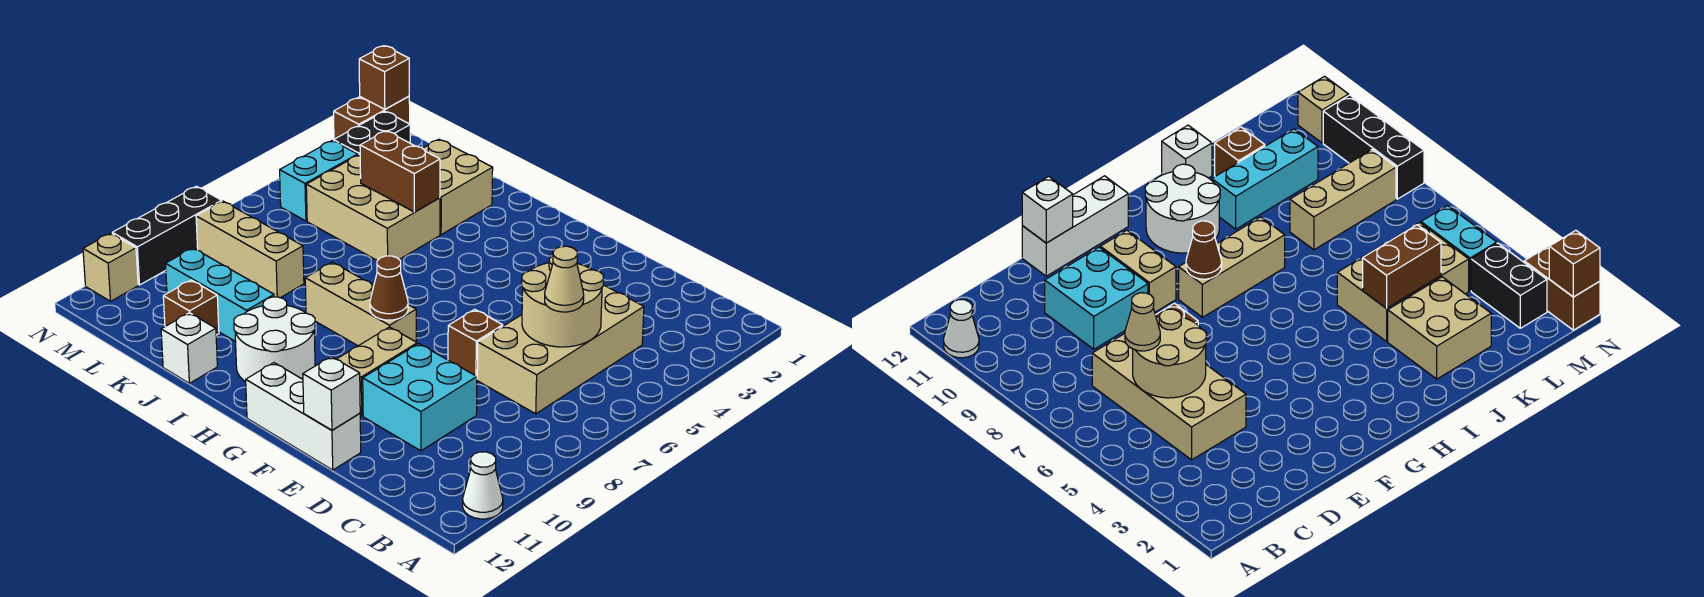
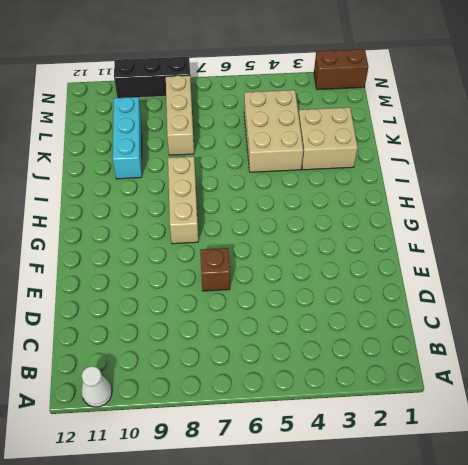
none -> tan 2x4 brick [477,285,644,414]
none -> cyan 2x2 brick [363,344,477,451]
none -> white 1x3 brick [246,363,361,470]

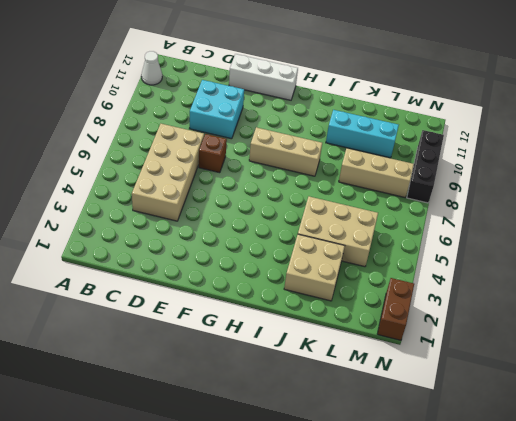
none -> tan 1x2 brick [337,327,417,416]
none -> white 2x2 round brick [234,297,315,382]
none -> white 1x1 brick [161,313,217,383]

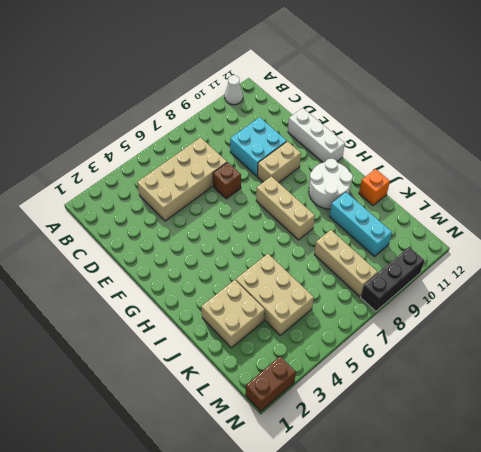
orange 1x1 brick [359,169,390,205] -> white 1x1 brick [161,313,217,383]
none -> brown 1x1 brick [163,280,219,335]
none -> black 1x2 brick [334,111,410,155]
none -> cyan 1x2 brick [280,141,358,221]

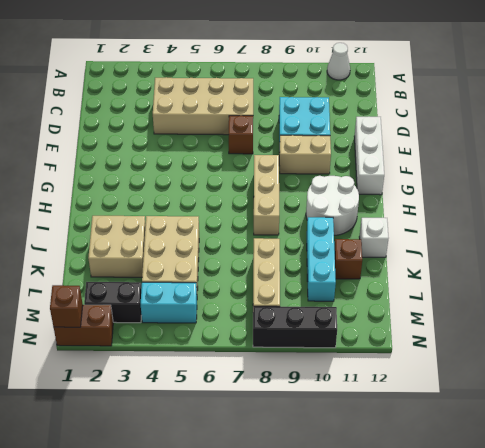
none -> tan 1x1 brick [83,233,138,301]
none -> tan 2x2 round brick [522,256,604,347]
none -> white 1x1 brick [303,357,360,430]

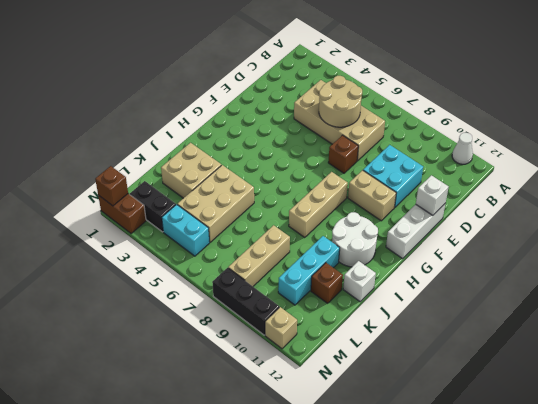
none -> brown 1x1 cone [370,256,408,320]
none -> brown 1x2 brick [360,131,440,212]
none -> tan 1x1 cone [545,246,584,312]

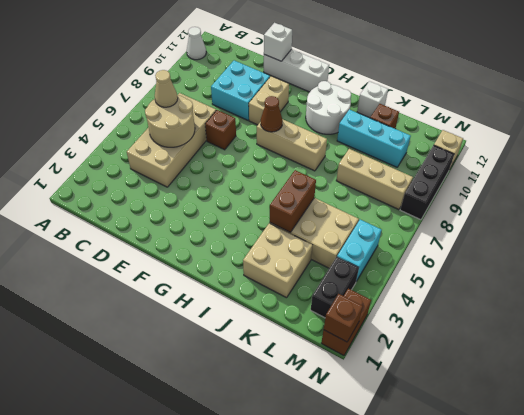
brown 1x2 brick [269,170,316,232] -> brown 1x2 brick turned to [360,131,440,212]

